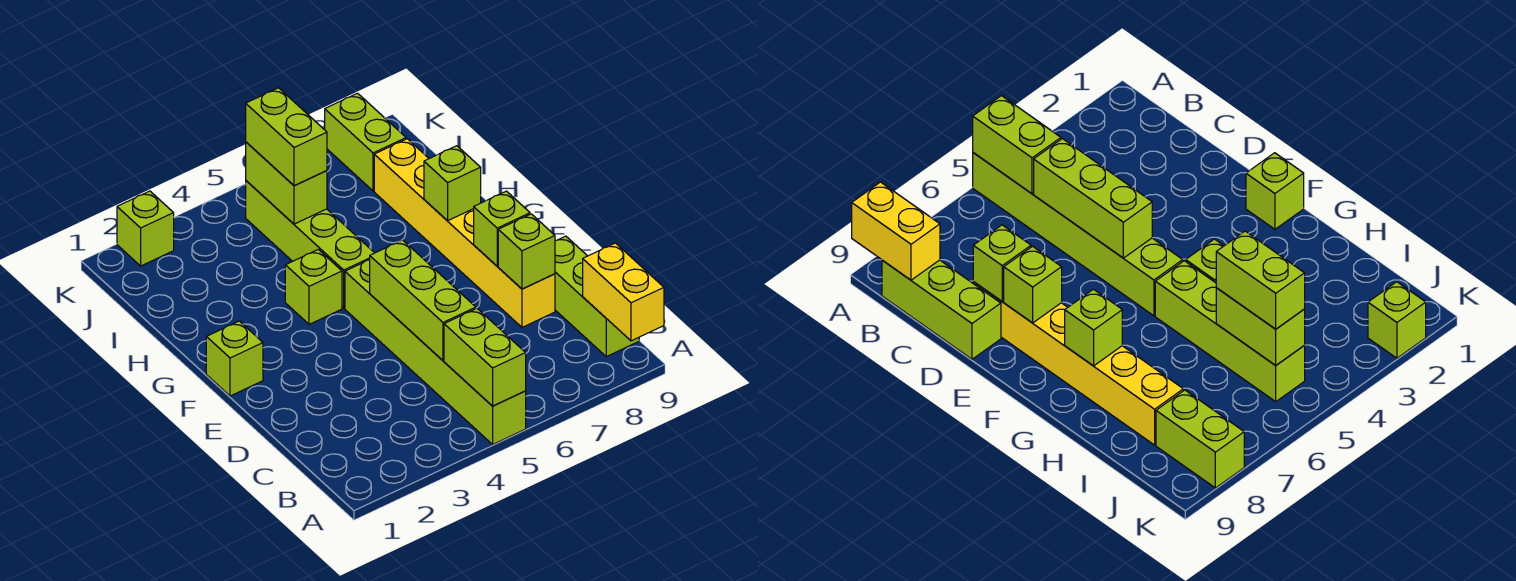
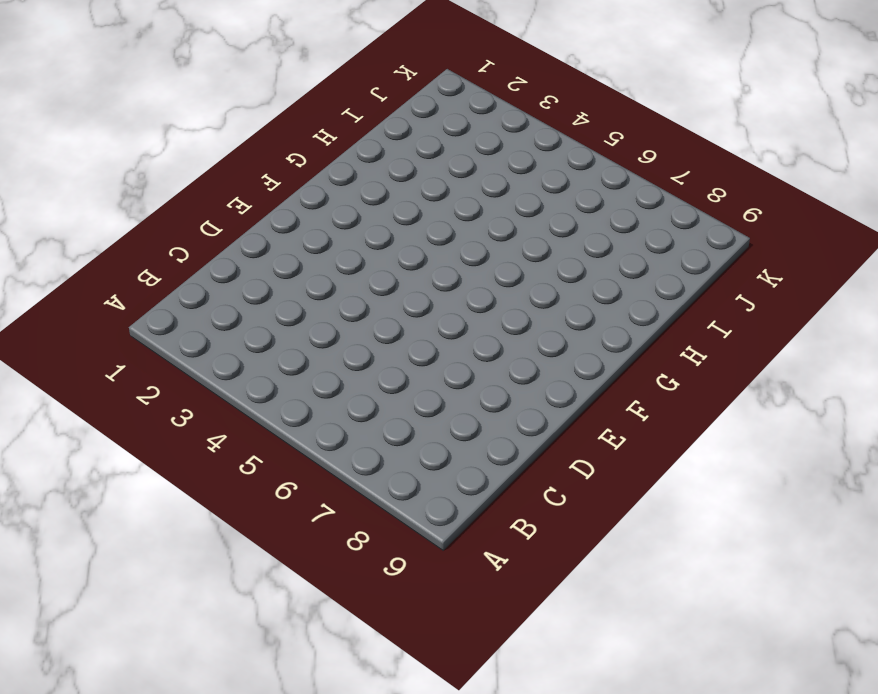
none -> lime 1x6 brick [345,260,526,444]
none -> lime 1x3 brick [555,236,639,357]
none -> yellow 1x6 brick [374,139,555,327]

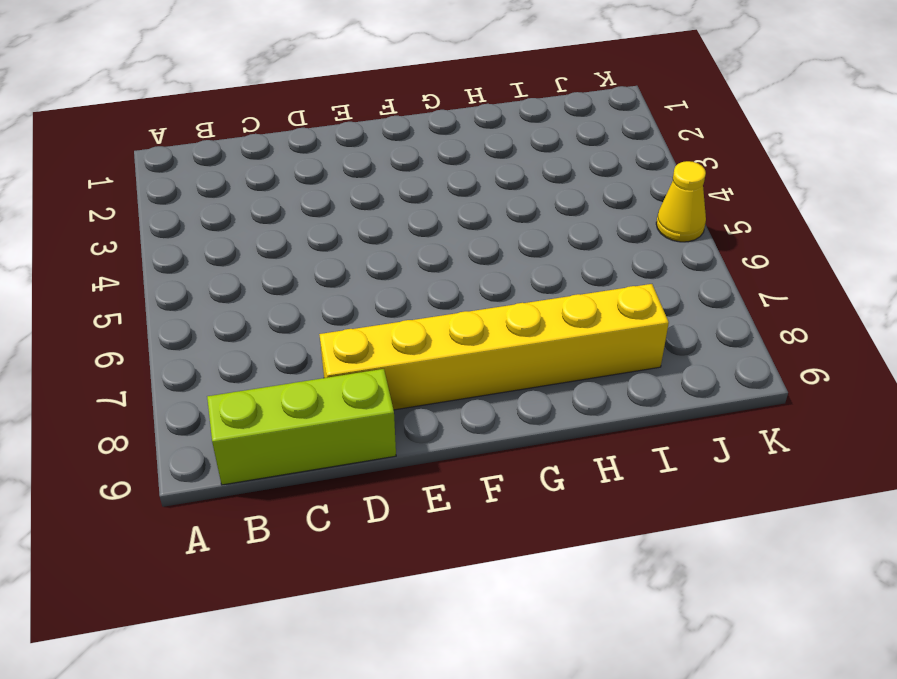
yellow 1x1 cone [656,161,706,242] -> none
none -> lime 1x6 brick [345,260,526,444]
none -> lime 1x1 brick [206,321,263,396]
none -> lime 1x1 brick [285,249,342,324]

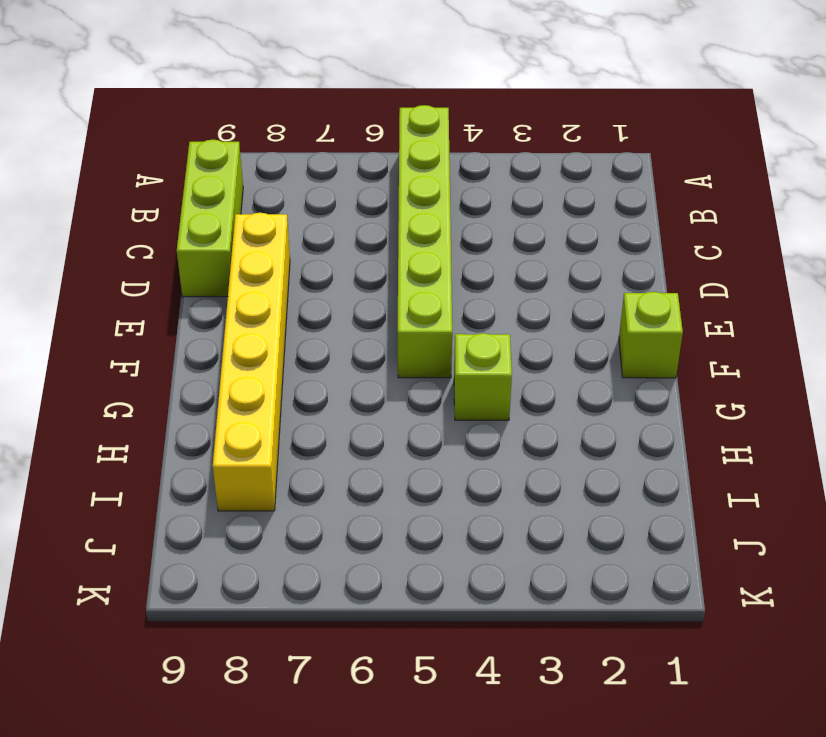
none -> lime 1x4 brick [246,181,374,308]
none -> lime 1x2 brick [325,93,406,191]
none -> lime 1x1 brick [117,191,174,266]

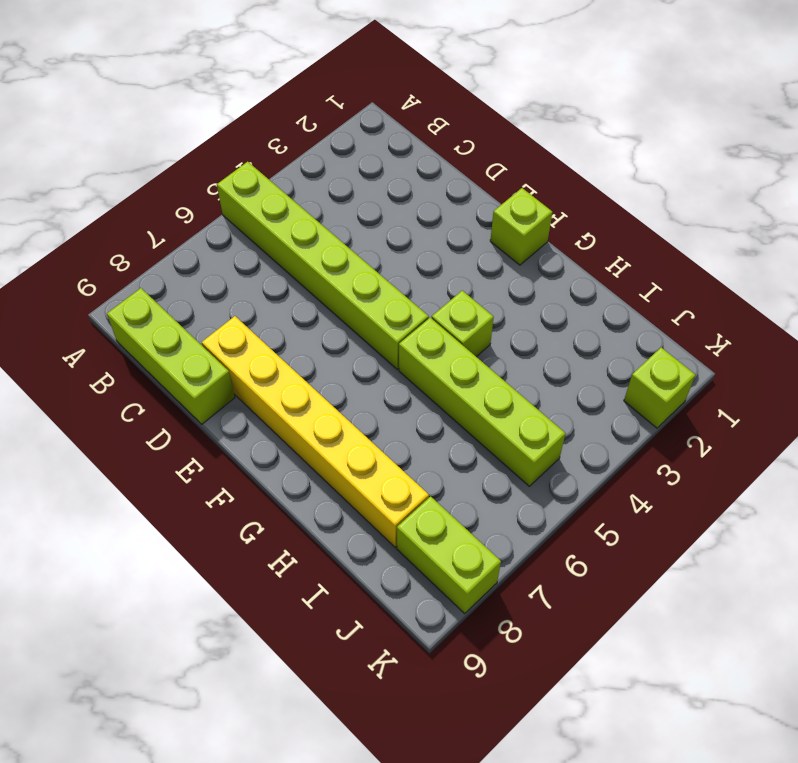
none -> lime 1x2 brick [444,308,526,406]
none -> yellow 1x2 brick [583,243,664,341]
none -> lime 1x3 brick [370,240,476,360]

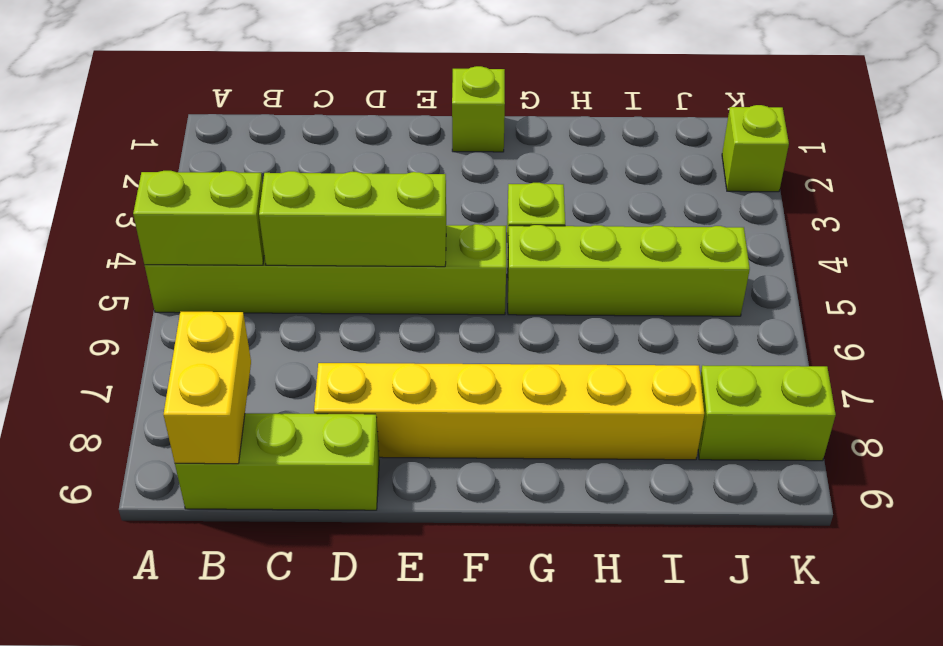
yellow 1x2 brick [163,312,251,464] -> yellow 1x2 brick turned to [583,243,664,341]
none -> lime 1x1 brick [498,214,555,289]
none -> lime 1x1 brick [474,191,530,266]
none -> lime 1x1 brick [424,146,481,221]

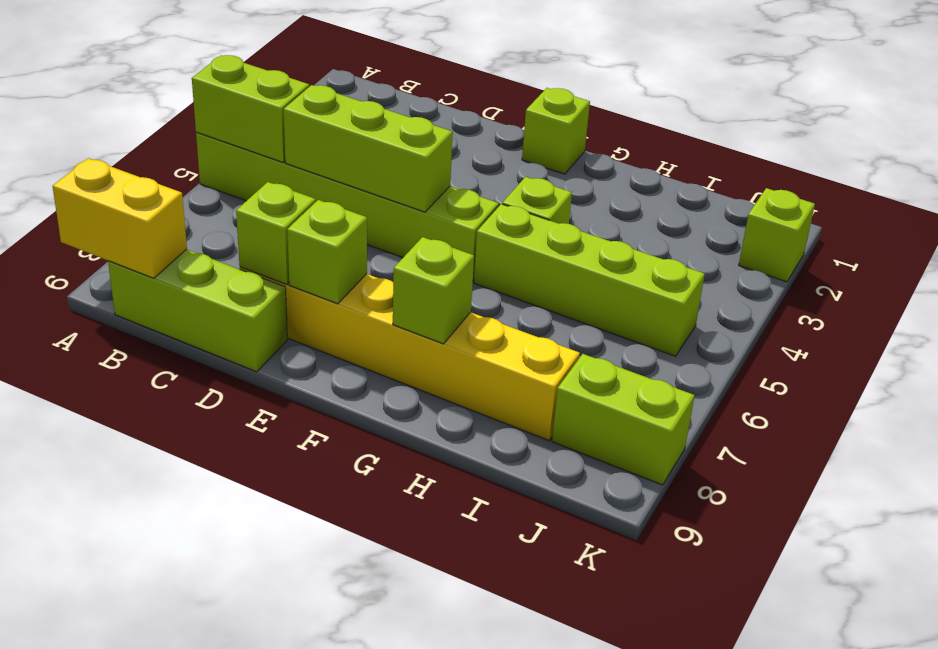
none -> lime 1x2 brick [246,142,327,224]
none -> lime 1x2 brick [246,88,327,186]

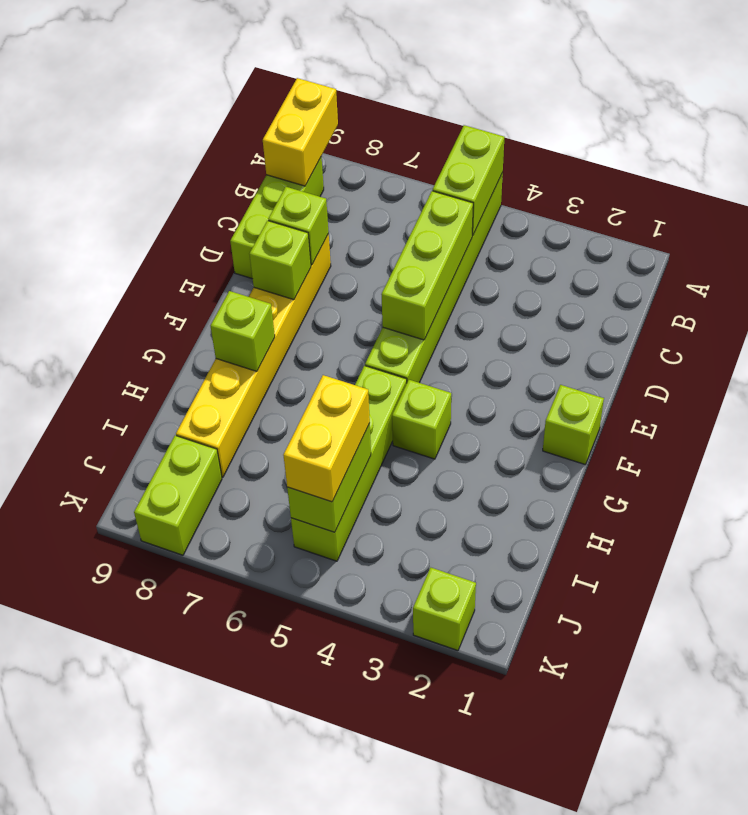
yellow 1x2 brick [283,375,370,502] -> lime 1x2 brick [246,88,327,186]

